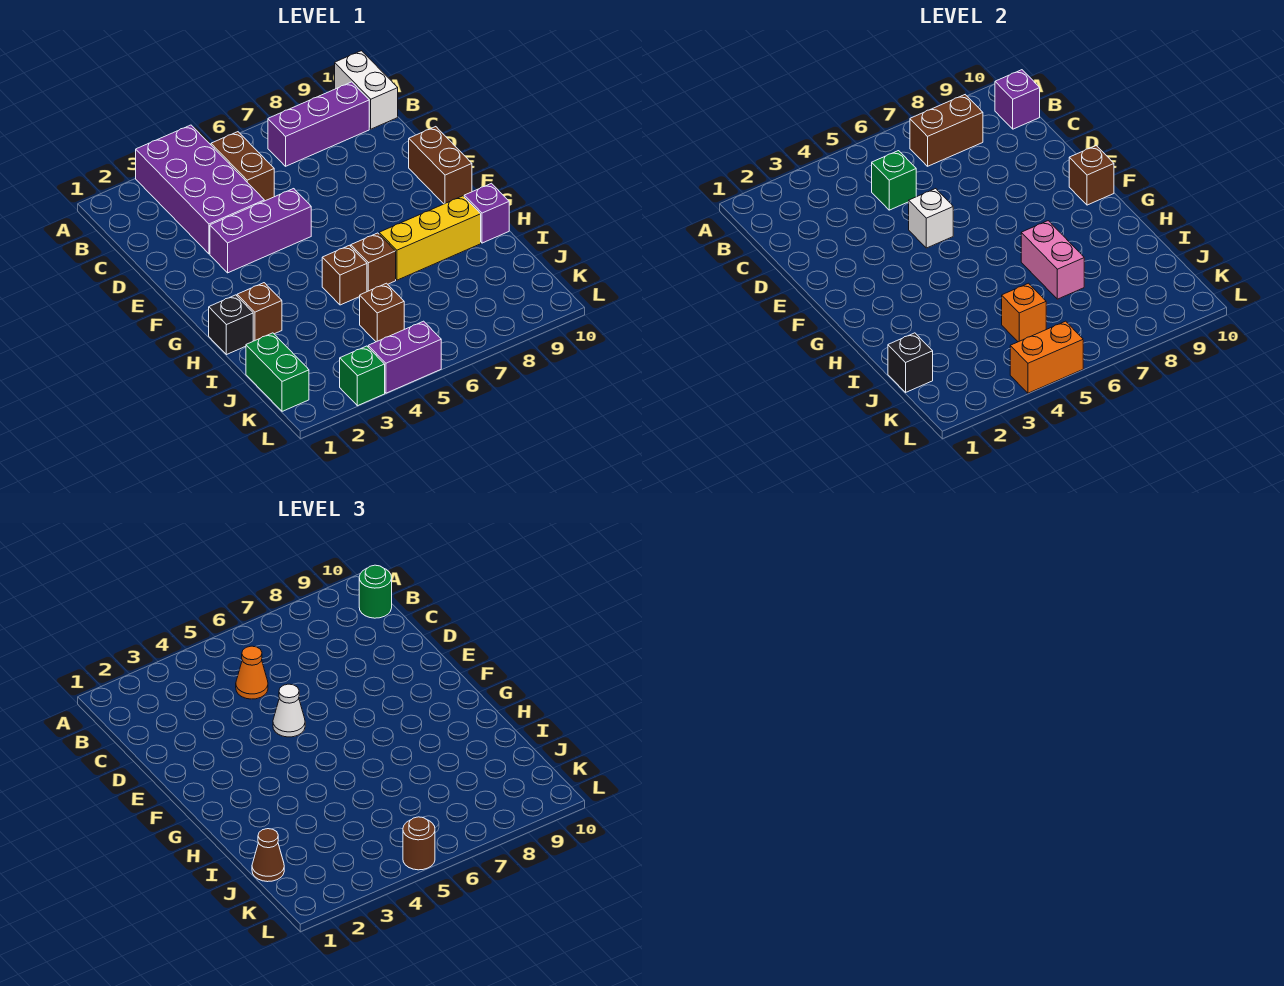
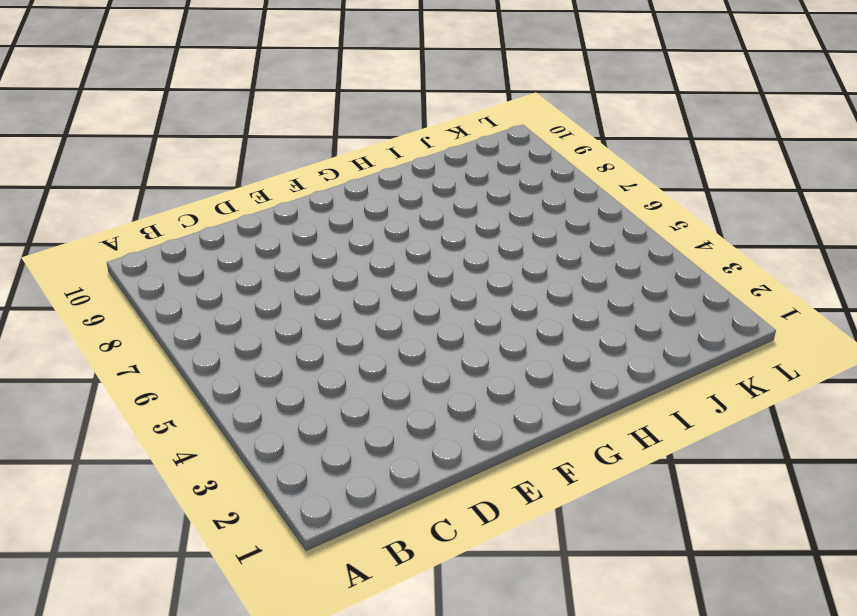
none -> purple 2x4 brick [136,125,264,254]
none -> white 1x2 brick [335,51,398,129]
none -> brown 1x2 brick [211,132,274,201]
none -> purple 1x3 brick [268,82,369,166]

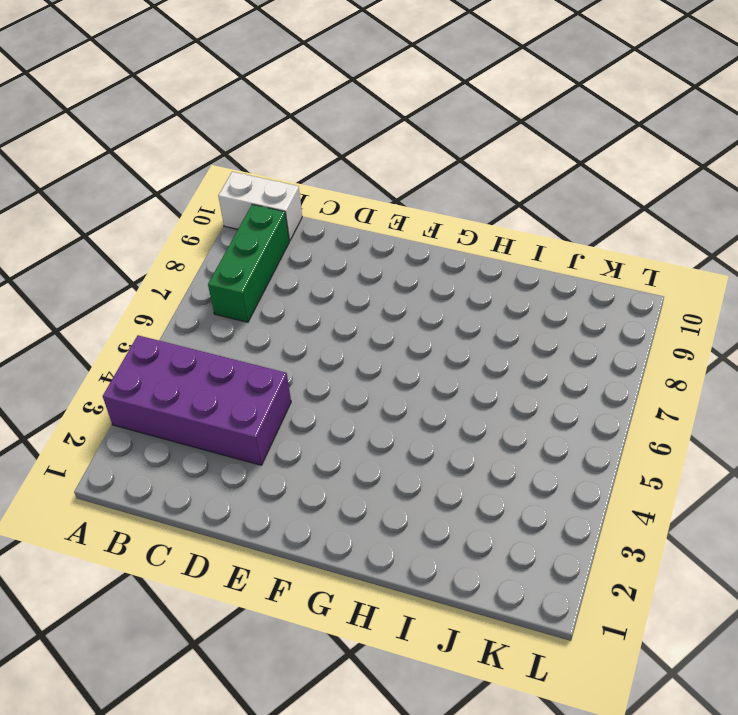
green 1x3 brick [208,204,289,322] -> purple 1x3 brick [268,82,369,166]
none -> brown 1x2 brick [211,132,274,201]
none -> purple 1x3 brick [210,189,311,273]
none -> brown 1x2 brick [409,127,472,204]
none -> black 1x1 brick [209,295,253,355]

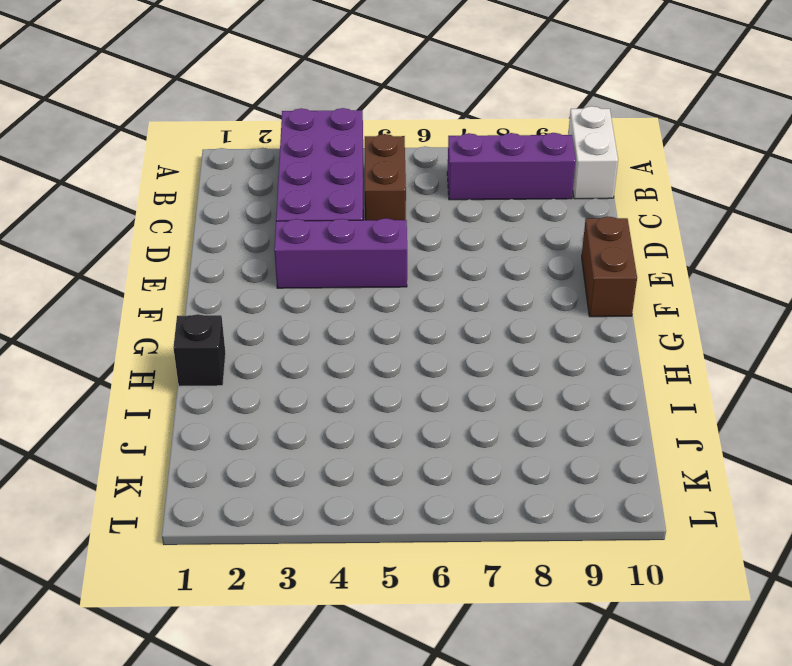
none -> brown 1x1 brick [237,283,282,341]
none -> brown 1x1 brick [322,245,367,305]
none -> brown 1x1 brick [351,233,396,292]
none -> yellow 1x3 brick [379,196,481,280]

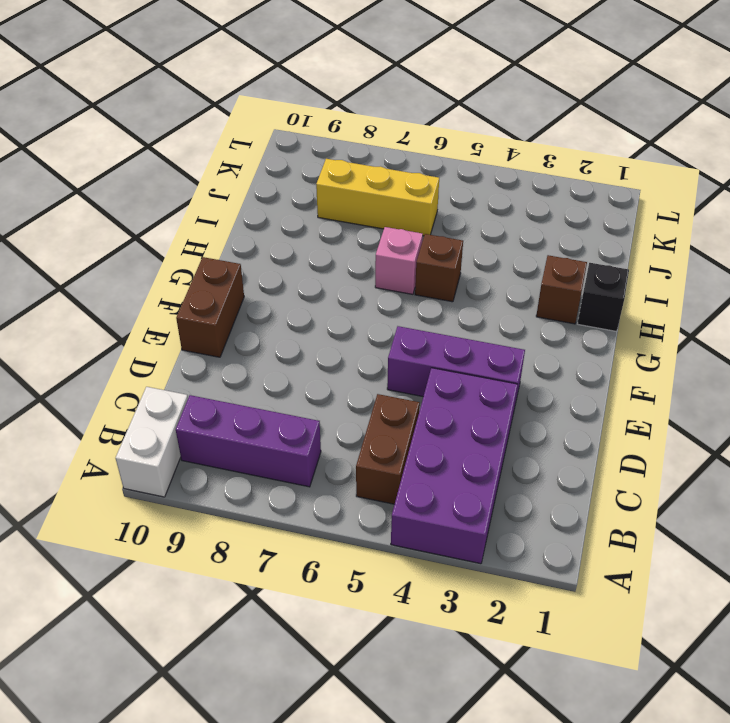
pink 1x1 brick [375,227,423,294] -> brown 1x1 brick [351,233,396,292]
yellow 1x3 brick [316,159,439,236] -> yellow 1x3 brick moved to [379,196,481,280]
none -> purple 1x1 brick [464,183,509,243]
none -> green 1x2 brick [246,333,309,411]
none -> brown 1x1 brick [360,283,404,342]
none -> green 1x1 brick [340,346,385,406]

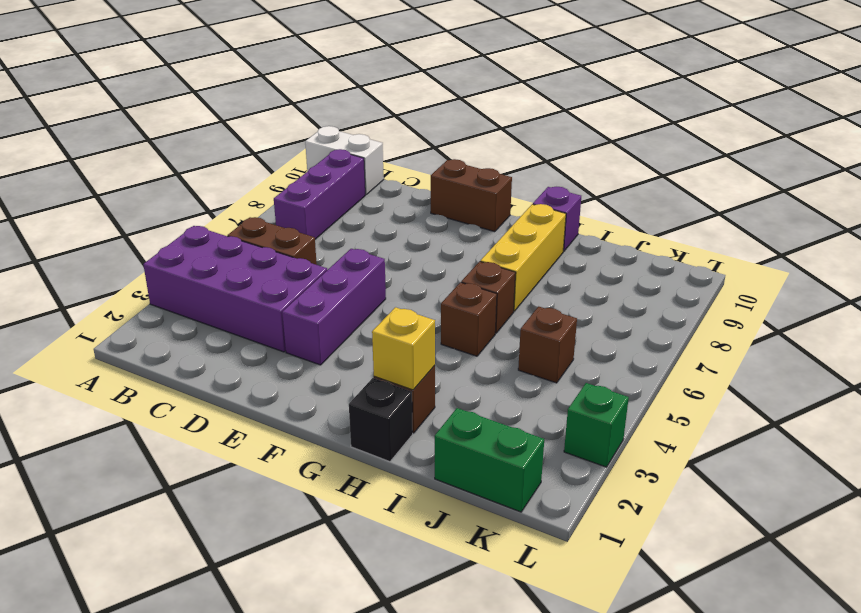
yellow 1x1 brick [372,307,435,390] -> none
none -> purple 1x2 brick [368,321,441,393]
none -> brown 1x2 brick [910,95,983,166]
none -> purple 1x1 brick [995,70,1040,129]
none -> green 1x1 brick [872,151,916,210]

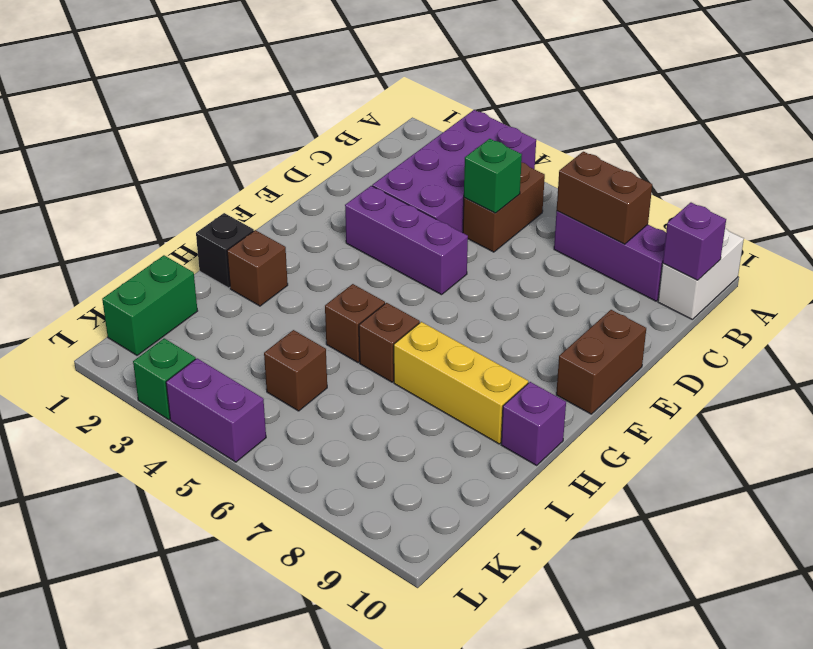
none -> white 1x1 brick [909,189,953,248]
none -> brown 1x1 brick [1069,146,1114,205]
none -> pink 1x2 brick [1021,221,1084,299]
none -> black 1x1 brick [888,333,933,392]

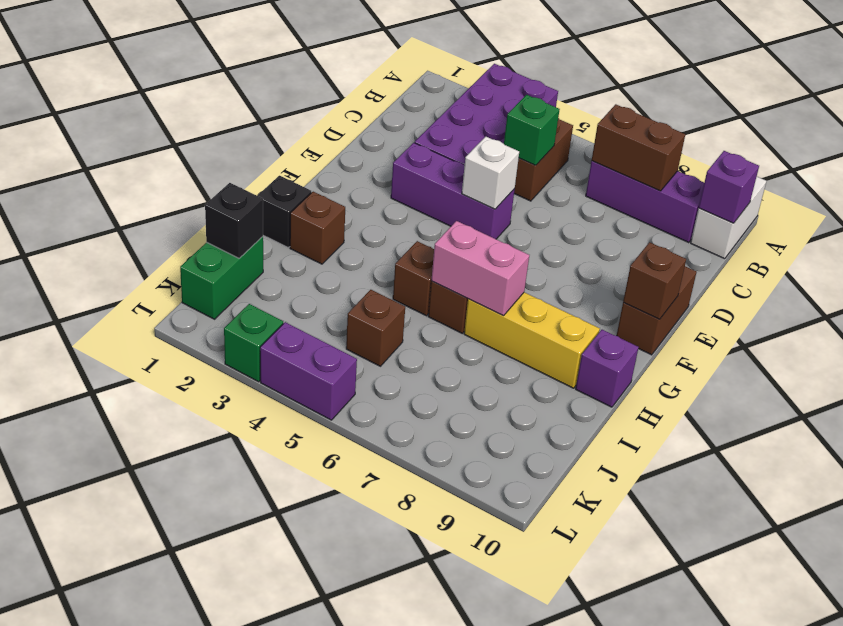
pink 1x2 brick [431,221,529,316] -> pink 1x2 brick turned to [1021,221,1084,299]
none -> orange 1x1 brick [1002,283,1046,342]
none -> orange 1x2 brick [1010,321,1083,393]
none -> green 1x1 round brick [359,565,392,618]
none -> orange 1x1 cone [236,646,268,699]

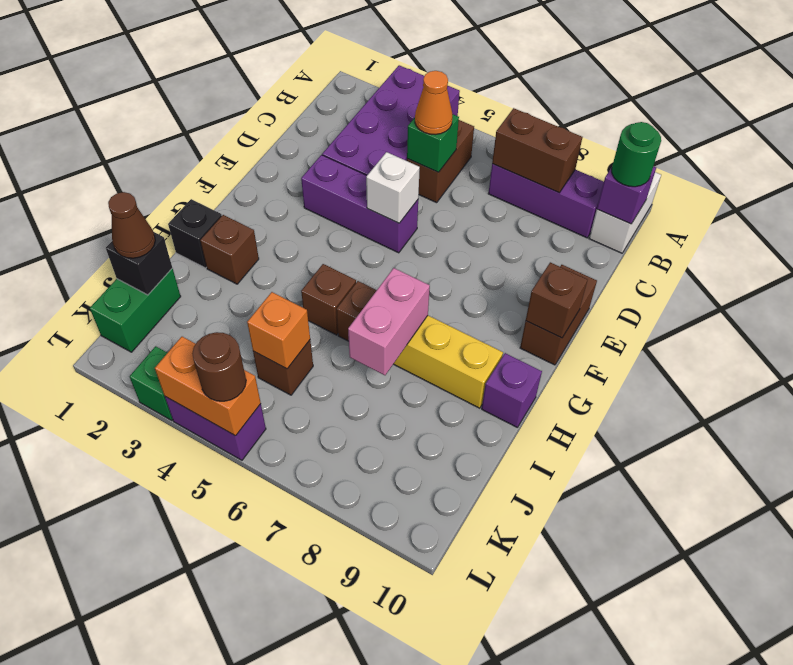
none -> white 1x1 cone [273,684,305,737]

